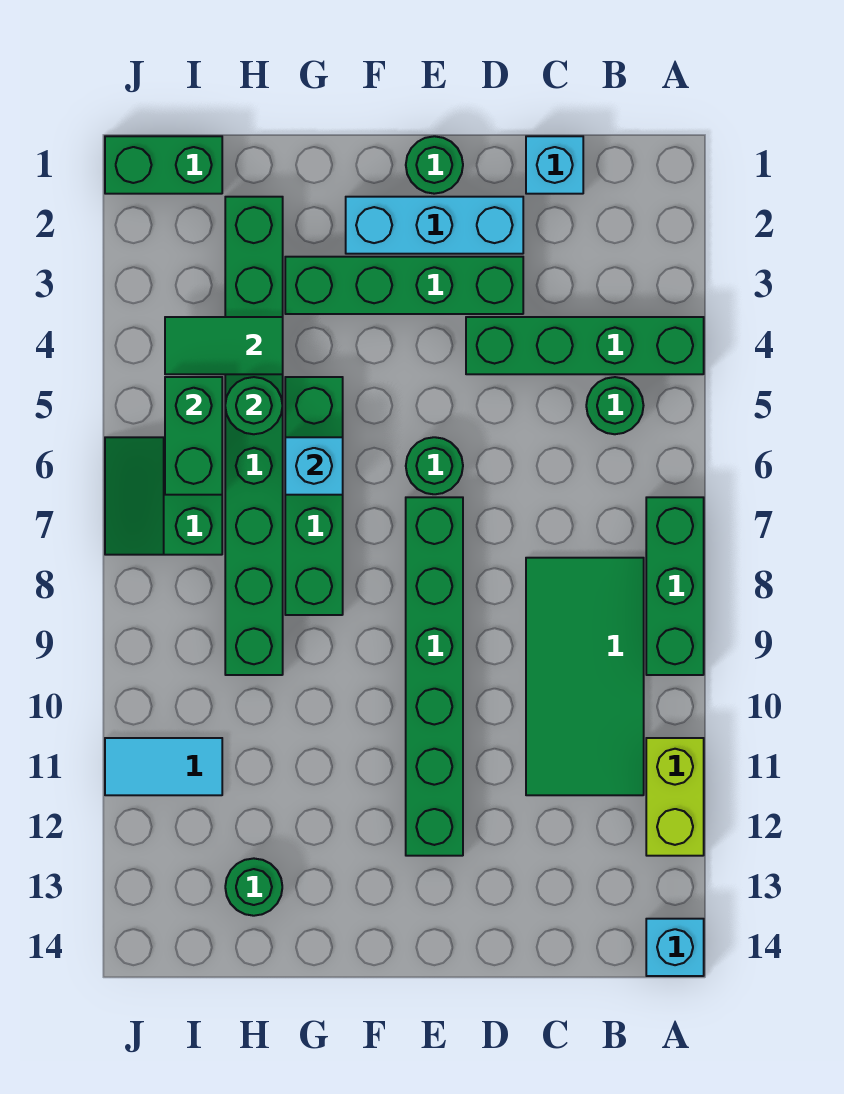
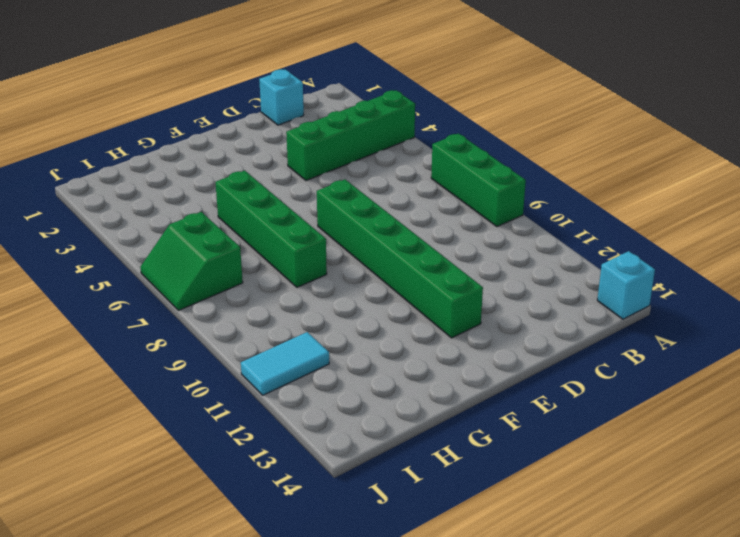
none -> lime 1x2 brick [646,738,704,856]
none -> green 1x1 round brick [586,377,644,434]
none -> green 2x4 tile [526,558,644,795]

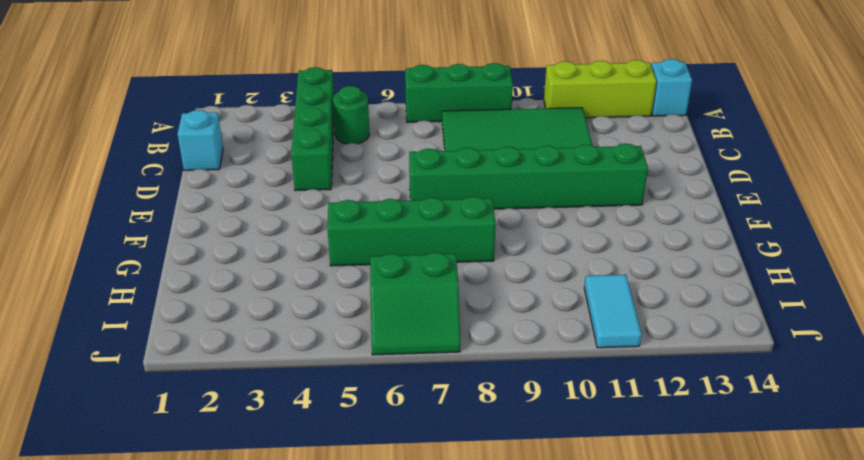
lime 1x3 brick [544,60,656,118] -> lime 1x2 brick [646,738,704,856]
none -> cyan 1x3 brick [346,197,523,254]
none -> green 1x4 brick [285,257,523,314]
none -> green 1x1 round brick [406,136,463,194]

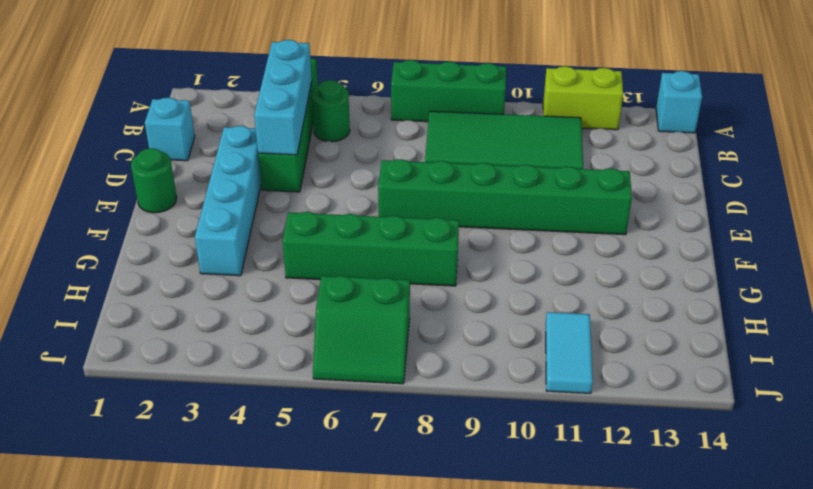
cyan 1x3 brick [254,40,312,155] -> cyan 1x3 brick moved to [346,197,523,254]
cyan 1x4 brick [195,126,261,276] -> green 1x4 brick [285,257,523,314]
none -> green 1x1 round brick [406,437,463,494]
none -> green 1x8 brick [225,197,283,675]
none -> green 1x1 round brick [225,858,282,916]

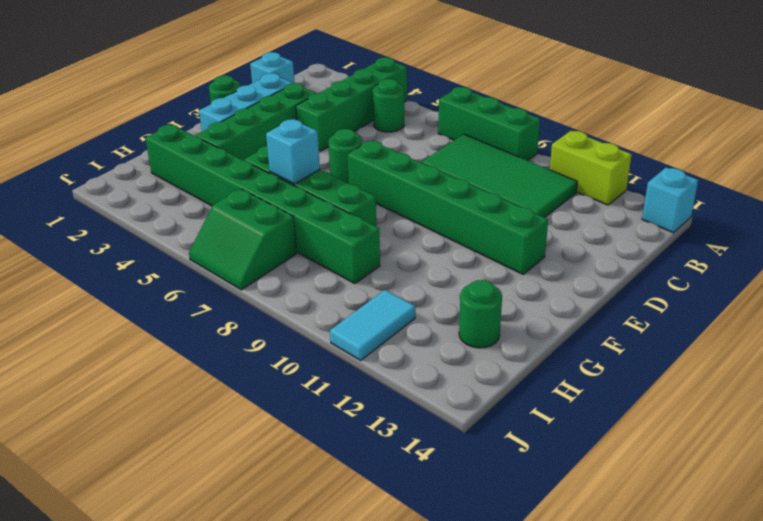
none -> green 1x2 brick [105,136,222,194]
none -> green 1x2 tile [165,317,283,374]
none -> green 1x1 round brick [225,377,282,434]

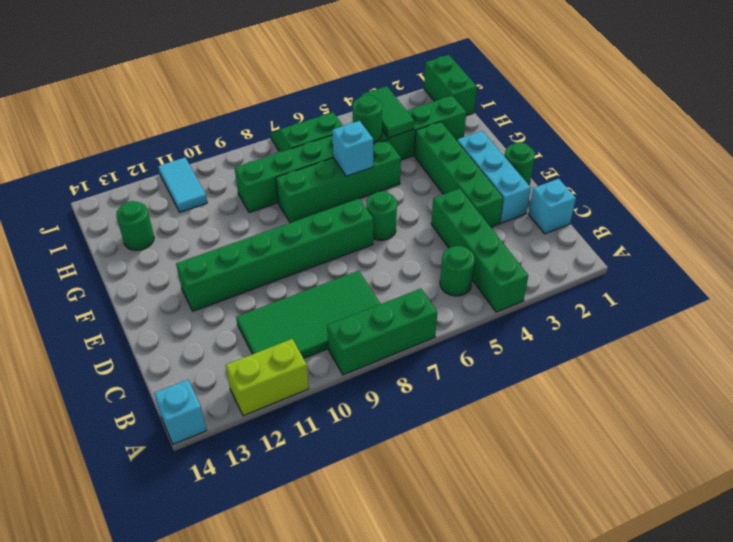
none -> green 1x2 brick [165,377,222,495]

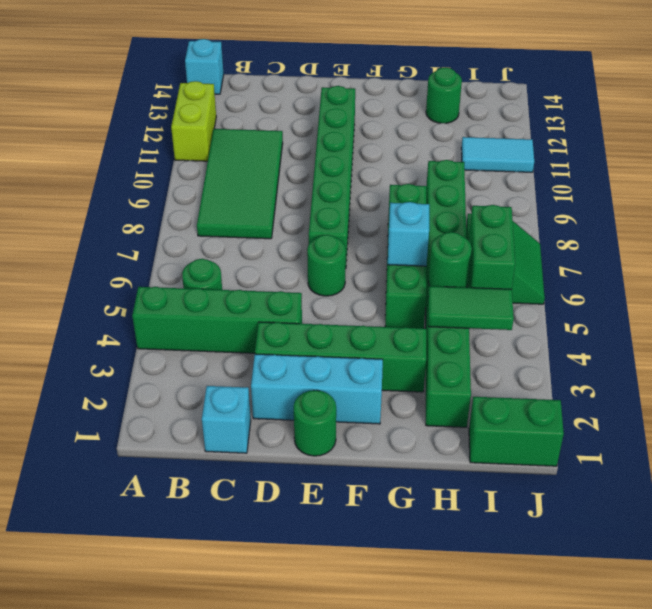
none -> green 1x3 brick [646,497,704,675]

